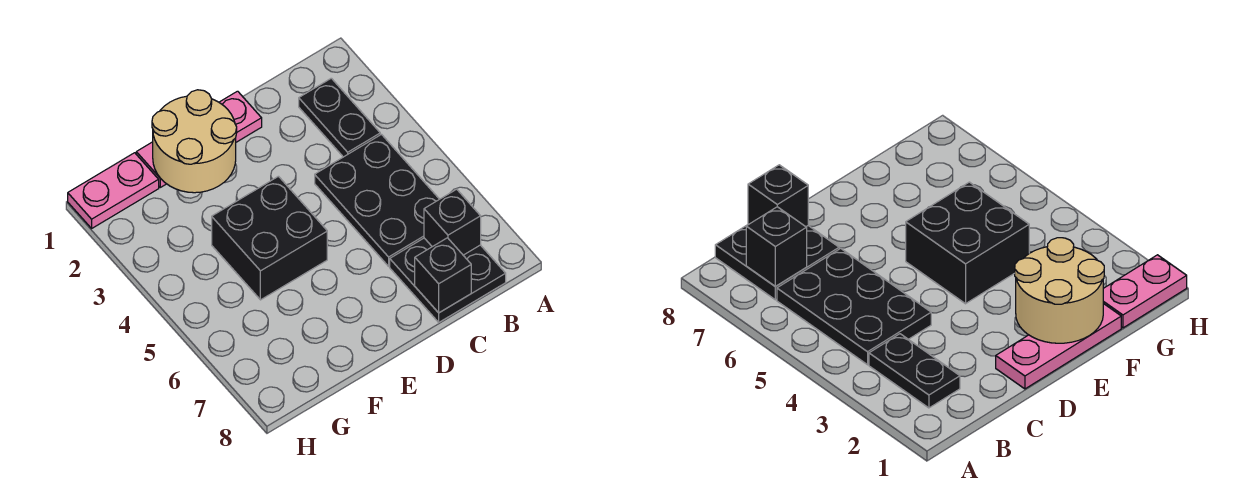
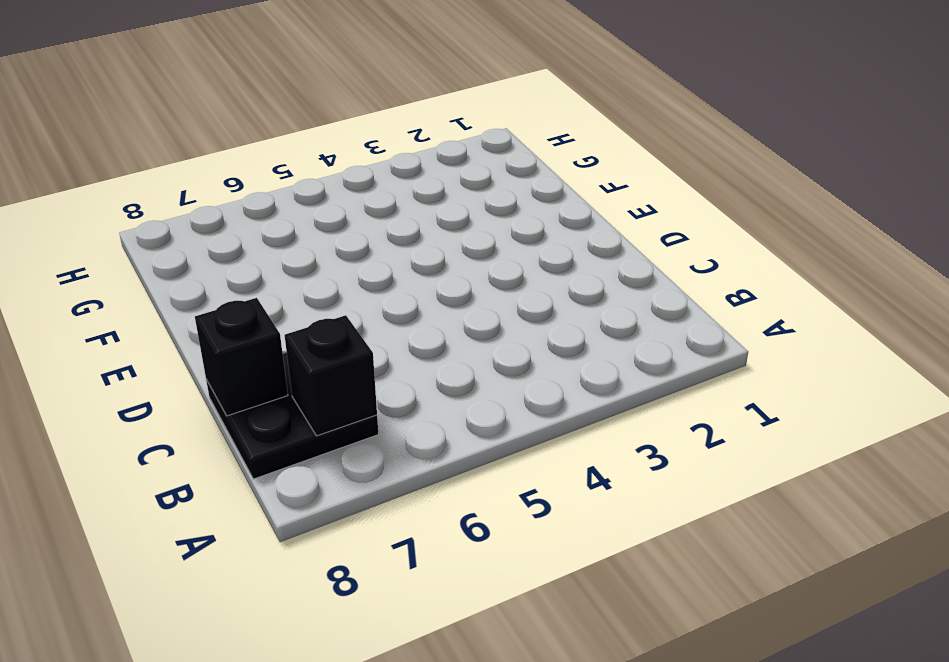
none -> black 1x2 plate [299,78,380,157]
none -> black 2x3 plate [315,134,439,266]

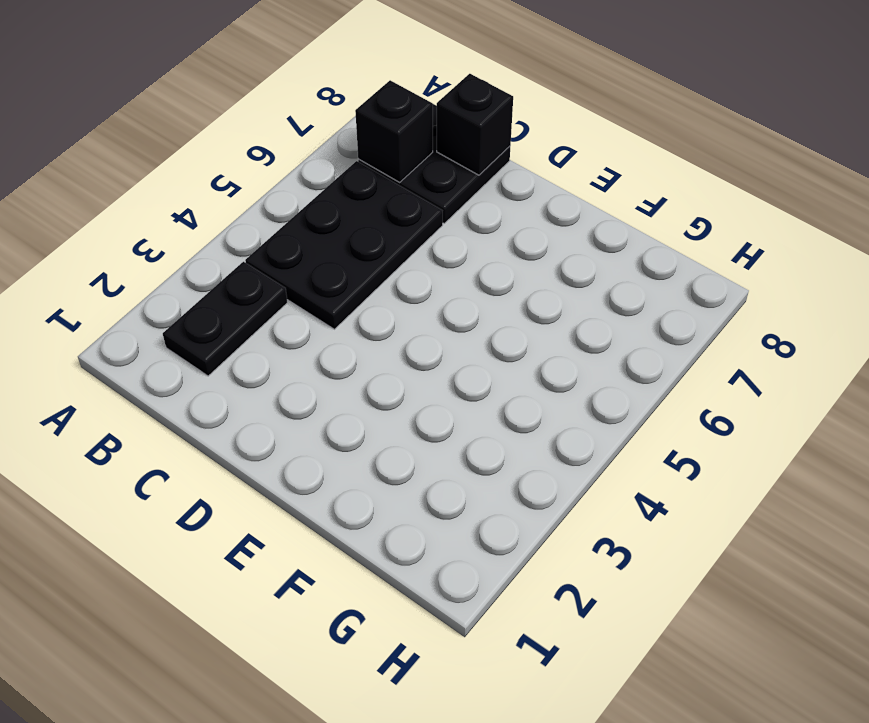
none -> pink 1x3 plate [136,91,262,187]
none -> black 2x2 brick [212,176,327,300]

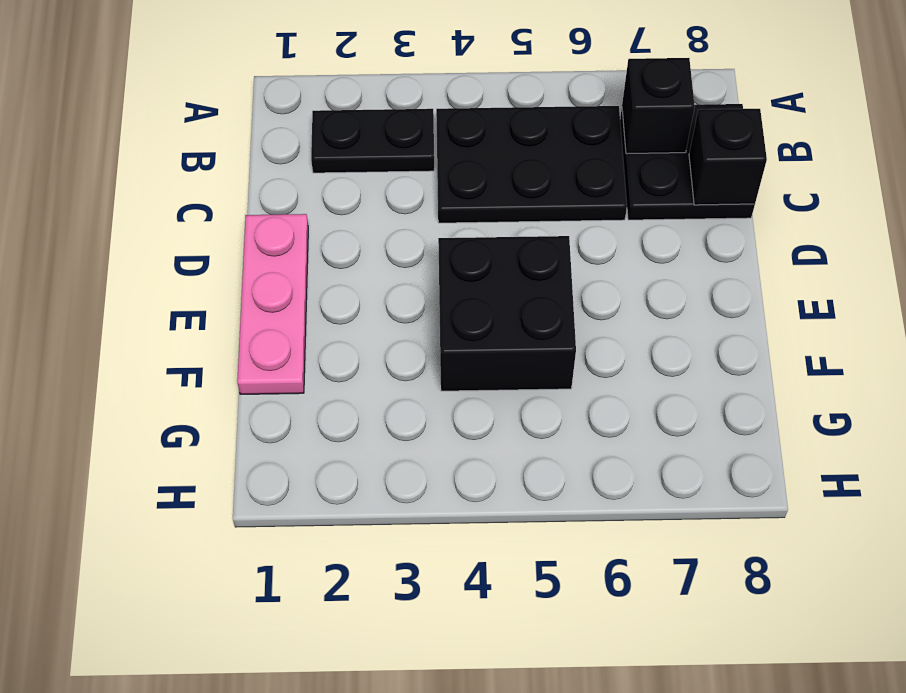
none -> pink 1x2 plate [68,153,159,228]
none -> tan 2x2 round brick [152,90,237,193]

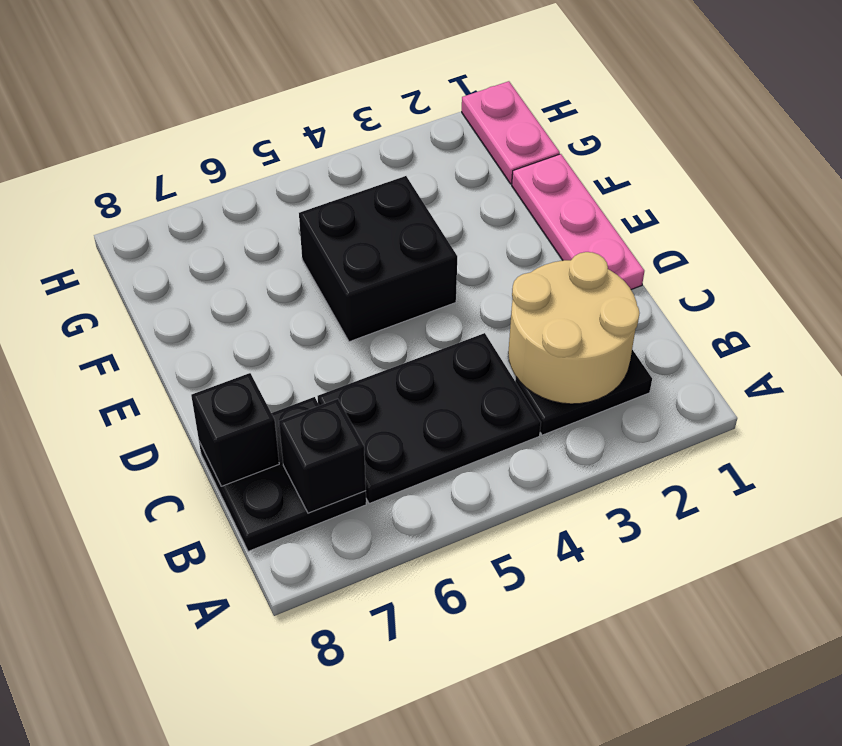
tan 2x2 round brick [508,252,639,404] -> tan 2x2 round brick moved to [152,90,237,193]

